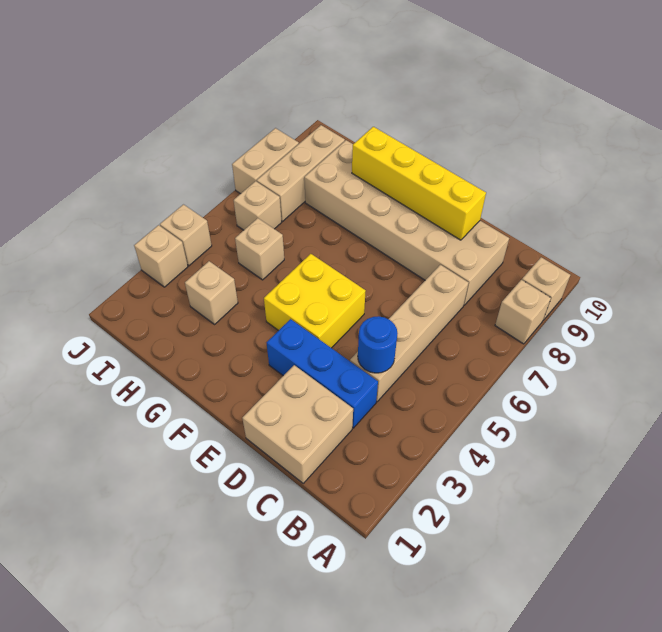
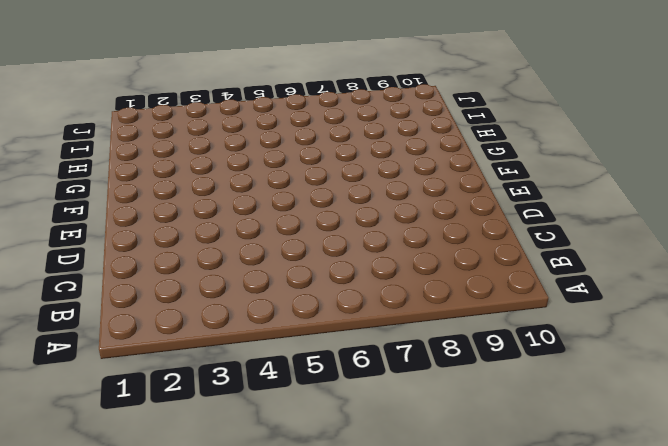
none -> tan 1x1 brick [495,280,551,344]
none -> tan 1x1 brick [522,257,570,320]
none -> tan 2x2 brick [242,365,353,483]

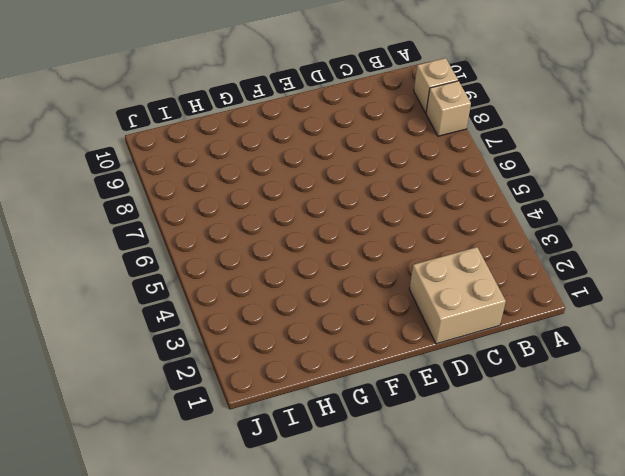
none -> blue 1x3 brick [267,319,378,428]
none -> tan 1x4 brick [350,265,469,402]
none -> tan 2x6 brick [304,140,509,305]

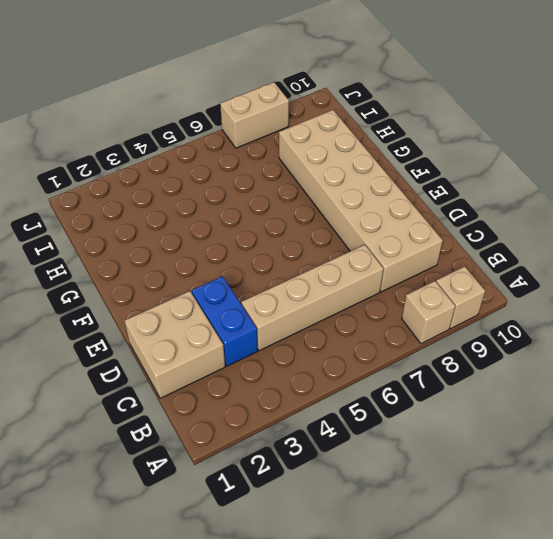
blue 1x2 brick [192,276,258,366] -> blue 1x3 brick [267,319,378,428]
none -> yellow 2x2 brick [264,254,366,348]
none -> tan 1x1 brick [185,261,238,324]
none -> tan 1x1 brick [235,218,284,280]

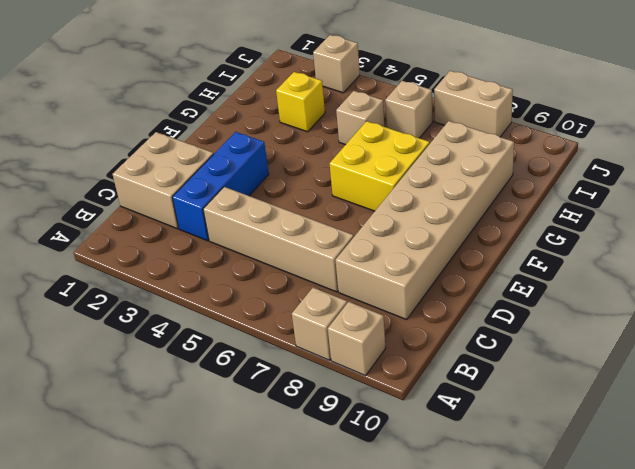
yellow 2x2 brick [330,121,430,211] -> yellow 2x2 brick moved to [264,254,366,348]
yellow 1x1 brick [276,72,325,132] -> tan 1x1 brick [185,261,238,324]
none -> tan 1x3 brick [257,125,345,221]
none -> tan 1x1 brick [160,205,212,266]
none -> blue 1x1 round brick [358,316,398,373]

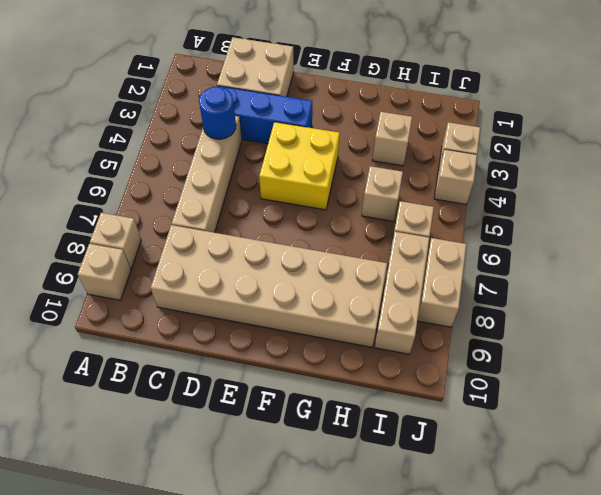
none -> yellow 1x4 brick [352,127,486,240]

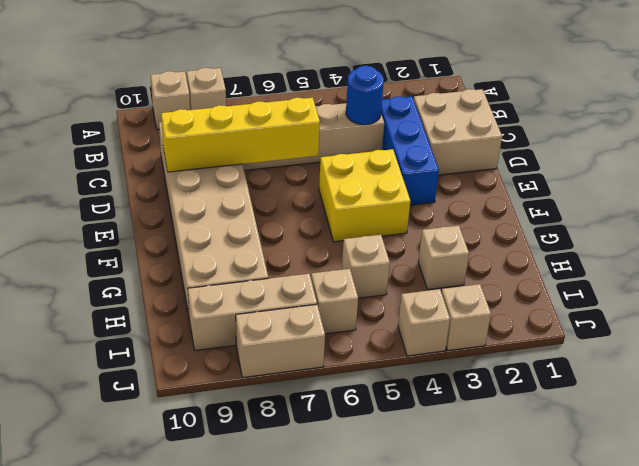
yellow 1x4 brick [161,98,320,172] -> yellow 1x4 brick turned to [352,127,486,240]

